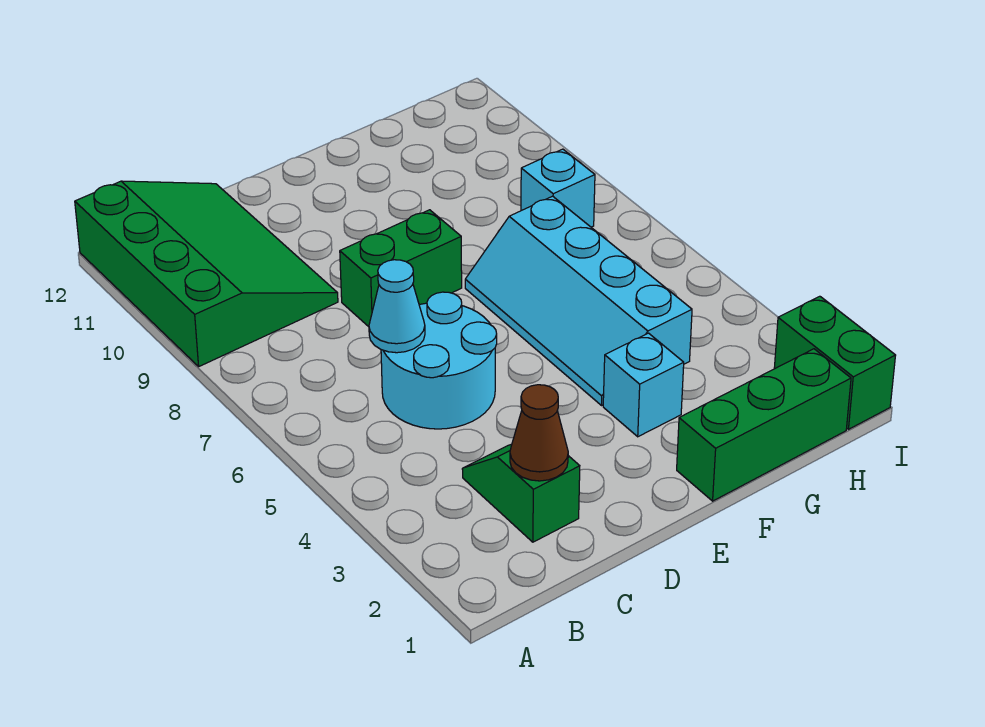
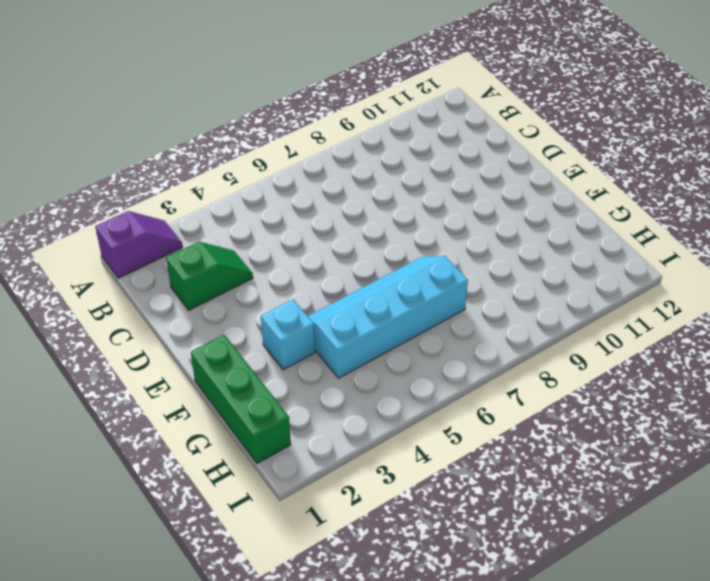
purple 1x2 slope [95,211,182,278] -> none
none -> green 3x4 slope [75,181,338,366]
none -> cyan 2x2 round brick [381,292,497,429]

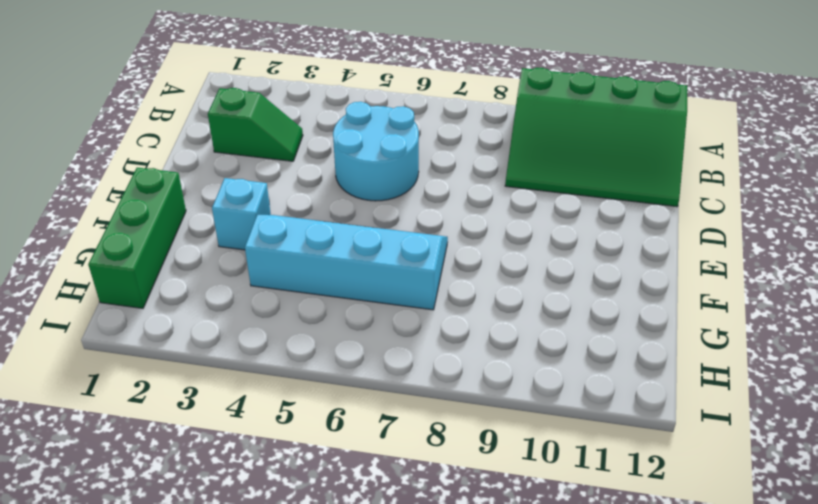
none -> green 1x2 brick [340,210,462,327]
none -> cyan 1x1 brick [521,149,595,227]

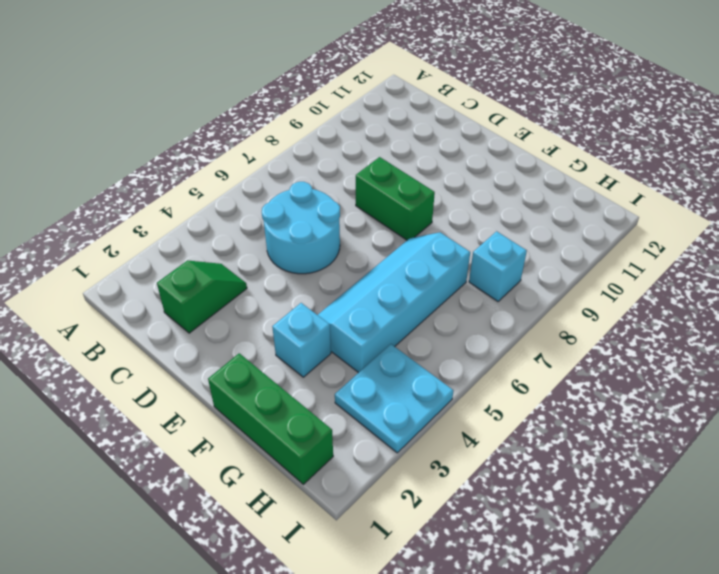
cyan 2x2 plate [335,344,453,453] -> none
none -> green 3x4 slope [75,181,338,366]
none -> green 1x2 brick [774,296,896,429]

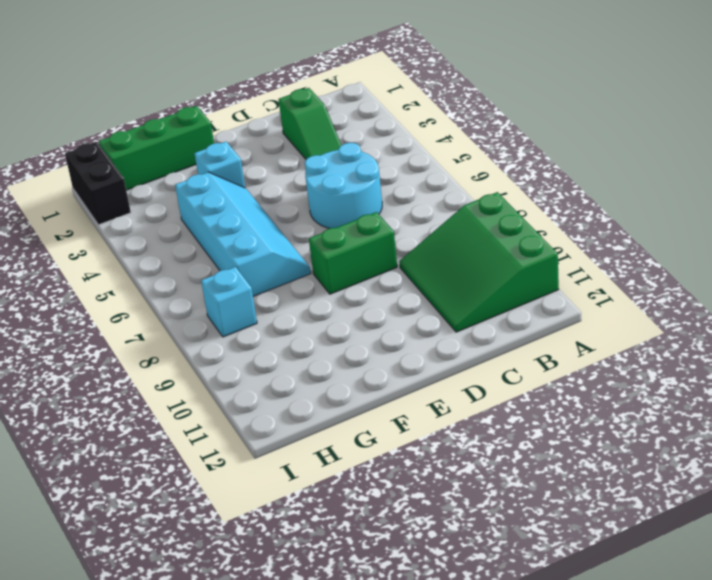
green 3x3 slope [399,192,559,332] -> green 3x4 slope [75,181,338,366]
black 1x2 brick [65,142,131,225] -> green 1x2 brick [774,296,896,429]
none -> brown 1x1 cone [510,385,568,481]
none -> cyan 1x1 cone [369,260,425,353]

